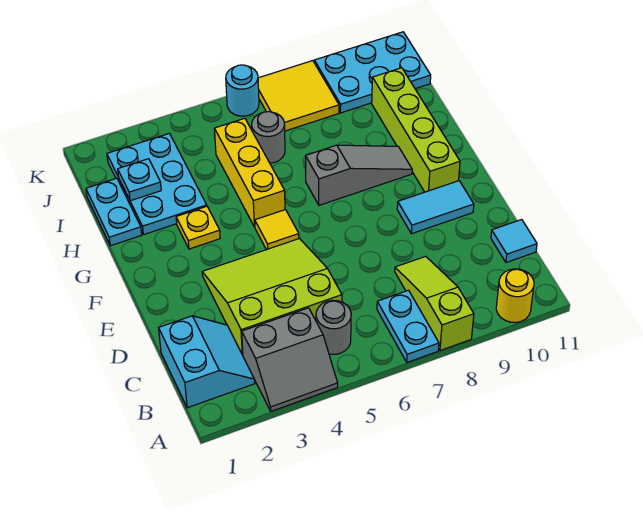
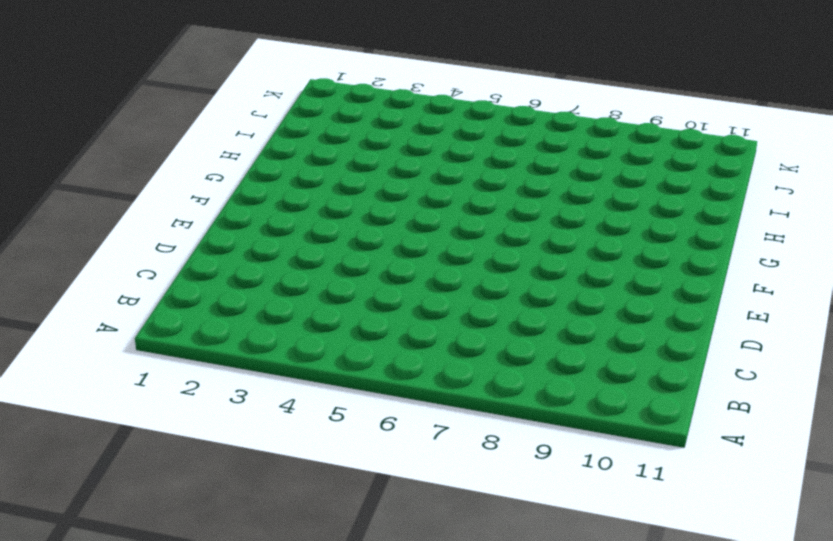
none -> grey 2x2 slope [242,308,338,411]
none -> cyan 1x2 plate [377,290,439,362]
none -> lime 1x3 slope [395,256,474,351]

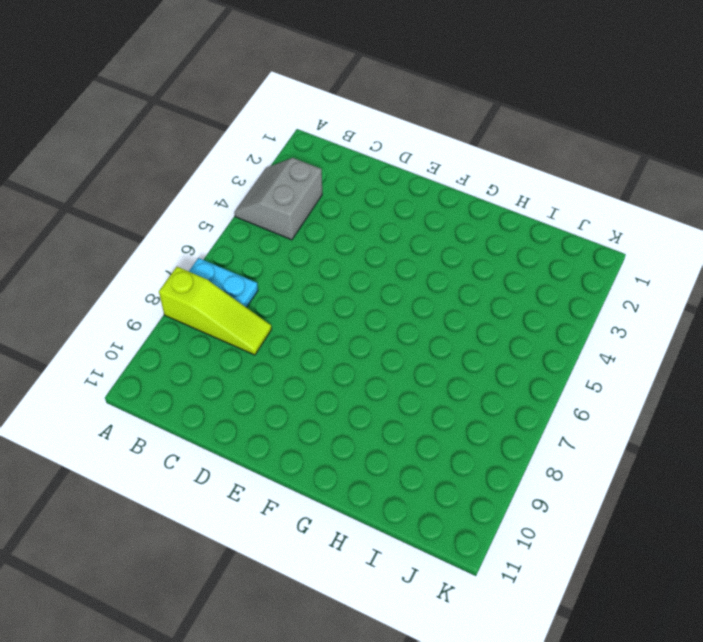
none -> yellow 1x1 round brick [496,269,534,323]
none -> cyan 2x2 slope [159,316,255,408]
none -> grey 1x1 round brick [316,300,351,354]

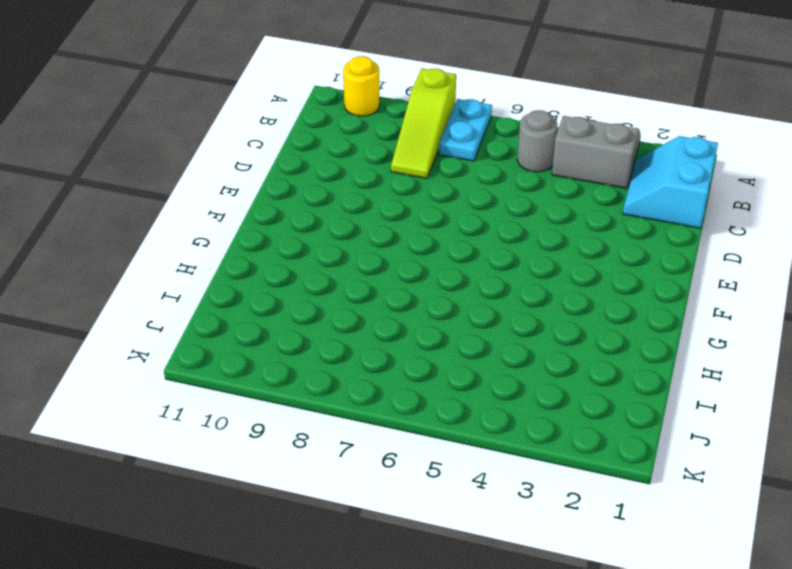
none -> lime 3x3 slope [202,239,342,355]
none -> cyan 1x1 tile [491,220,537,263]
none -> cyan 1x2 tile [397,181,474,234]

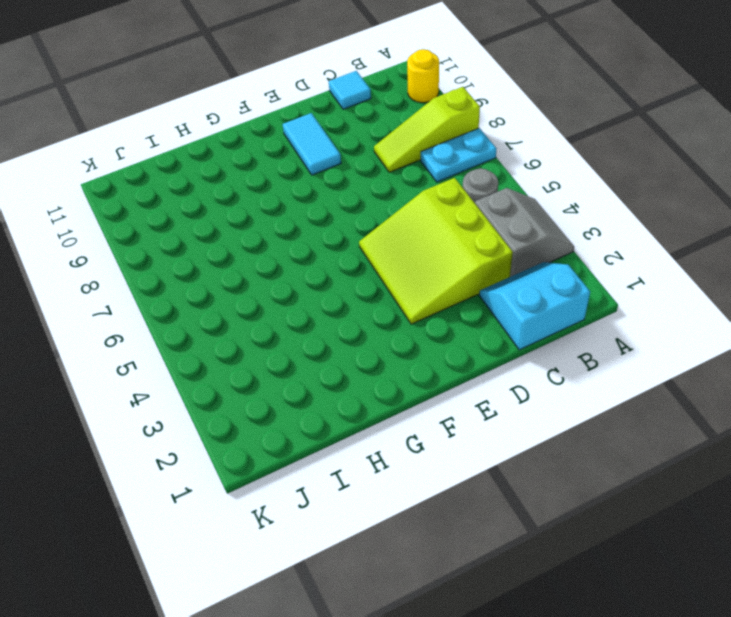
none -> yellow 1x1 tile [255,210,299,250]
none -> lime 1x4 brick [372,68,460,192]
none -> yellow 1x1 plate [176,206,220,249]

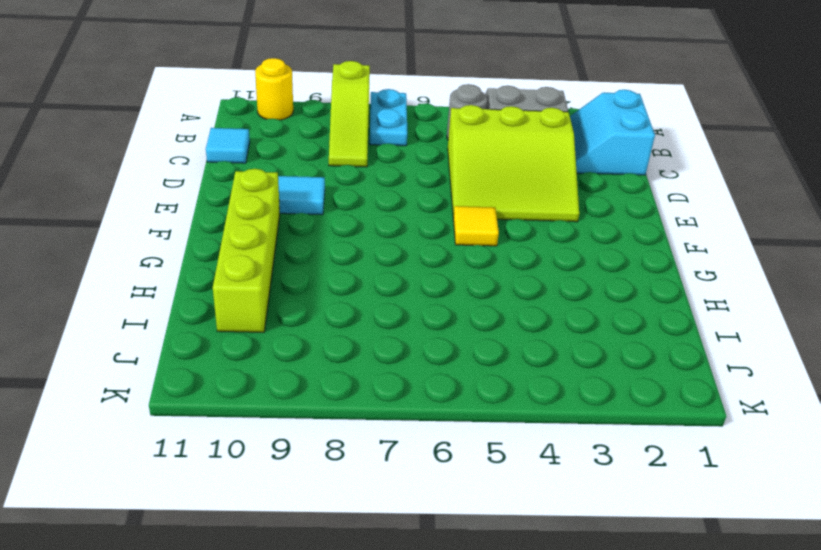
none -> yellow 1x1 plate [176,206,220,249]
none -> yellow 1x3 brick [214,118,285,227]
none -> grey 1x3 slope [306,145,412,205]

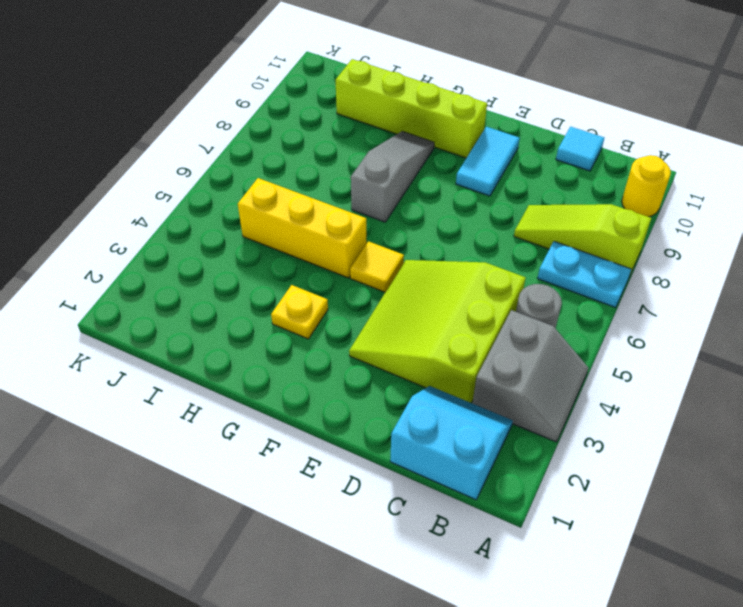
none -> cyan 1x2 plate [86,178,142,246]
none -> cyan 2x3 plate [107,133,207,235]
none -> grey 1x1 round brick [252,112,285,163]

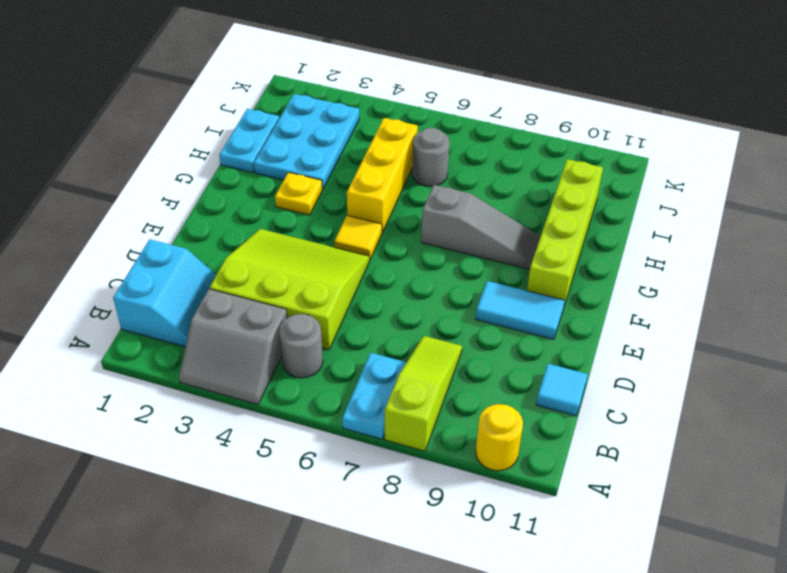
none -> yellow 2x2 tile [258,61,339,131]
none -> cyan 2x3 plate [314,32,431,113]
none -> cyan 1x1 round brick [226,65,259,116]

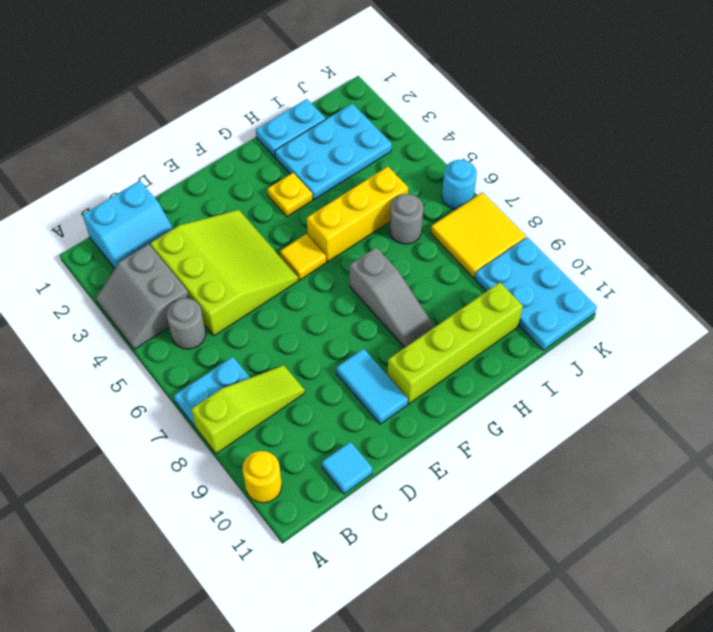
none -> cyan 1x1 plate [118,159,161,201]

